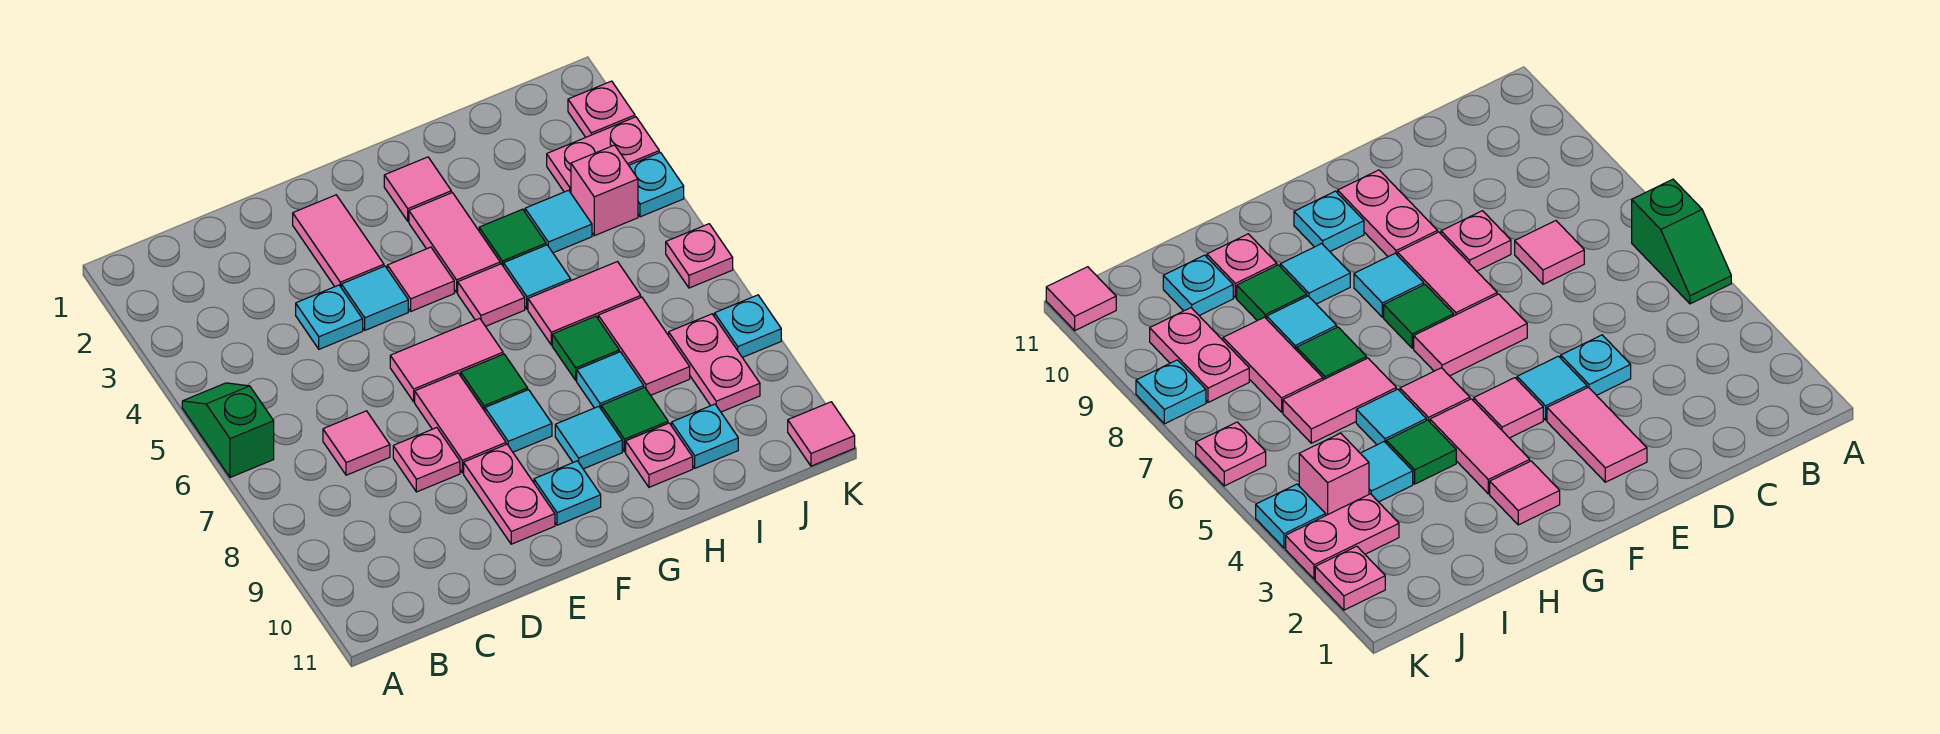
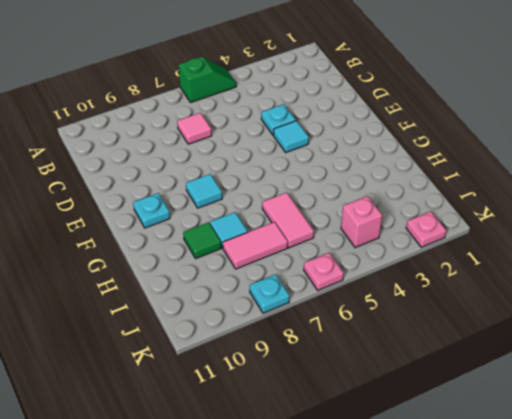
none -> pink 1x1 plate [393,428,460,492]
none -> pink 1x2 tile [293,195,384,287]
none -> pink 1x2 tile [390,318,503,402]
none -> pink 1x2 tile [415,373,506,473]

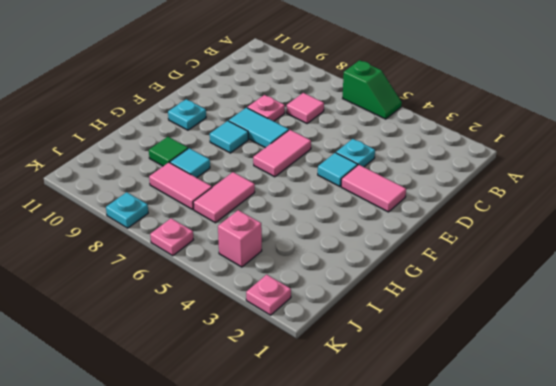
cyan 1x2 tile [229,108,289,148] -> pink 1x2 tile [415,373,506,473]
none -> pink 1x2 plate [464,444,555,544]
none -> pink 1x1 tile [387,247,454,311]
none -> green 1x1 tile [461,354,528,411]
none -> pink 1x1 tile [384,157,451,221]

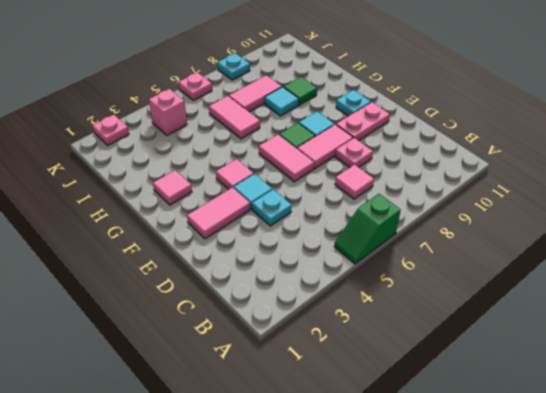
none -> pink 1x2 tile [409,193,500,292]
none -> pink 1x1 tile [458,264,525,326]
none -> cyan 1x1 tile [555,406,622,469]
none -> green 1x1 tile [479,209,546,267]

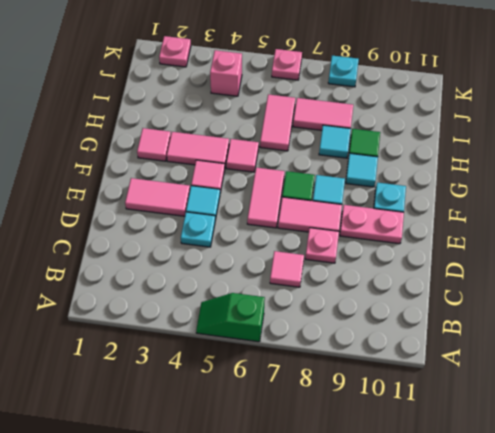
none -> green 1x1 tile [479,209,546,267]
none -> cyan 1x1 tile [504,245,571,309]
none -> green 1x1 tile [552,316,619,380]
none -> pink 1x1 plate [626,423,693,487]

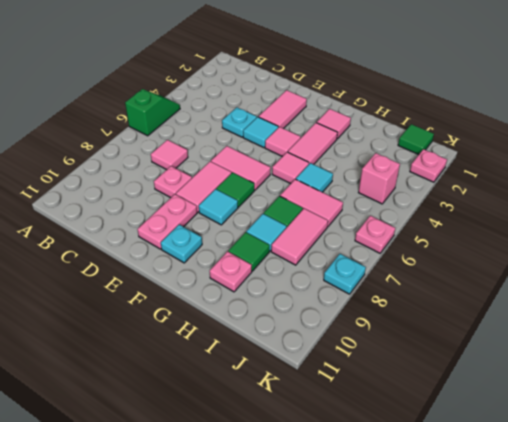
green 1x1 tile [398,124,434,155] -> green 1x1 tile moved to [479,209,546,267]
none -> cyan 1x1 tile [555,406,622,469]
none -> cyan 1x1 tile [525,190,592,253]
none -> cyan 1x1 plate [672,404,738,468]
none -> pink 1x2 plate [547,117,659,193]

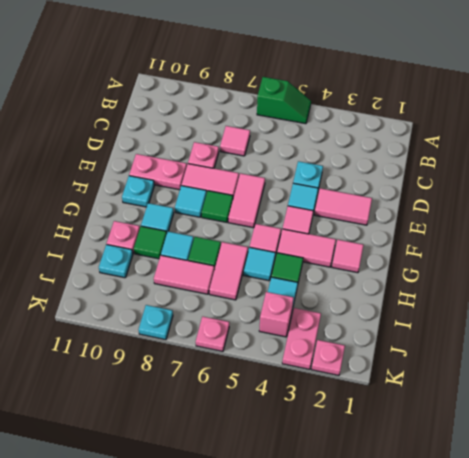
none -> pink 1x2 plate [669,314,760,412]
none -> cyan 1x1 plate [629,152,684,217]
none -> pink 1x1 tile [788,402,855,466]

